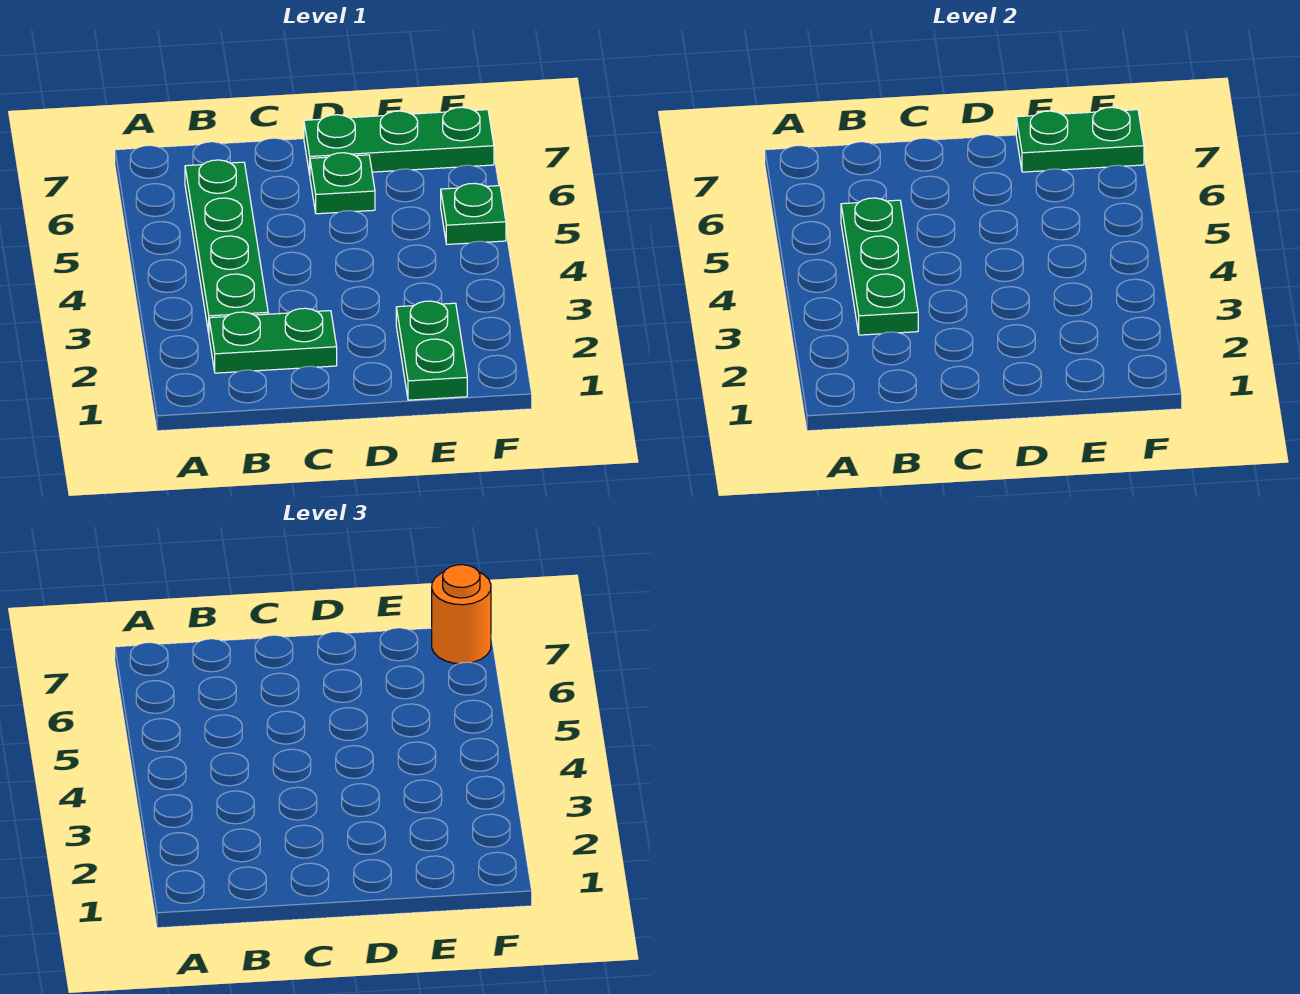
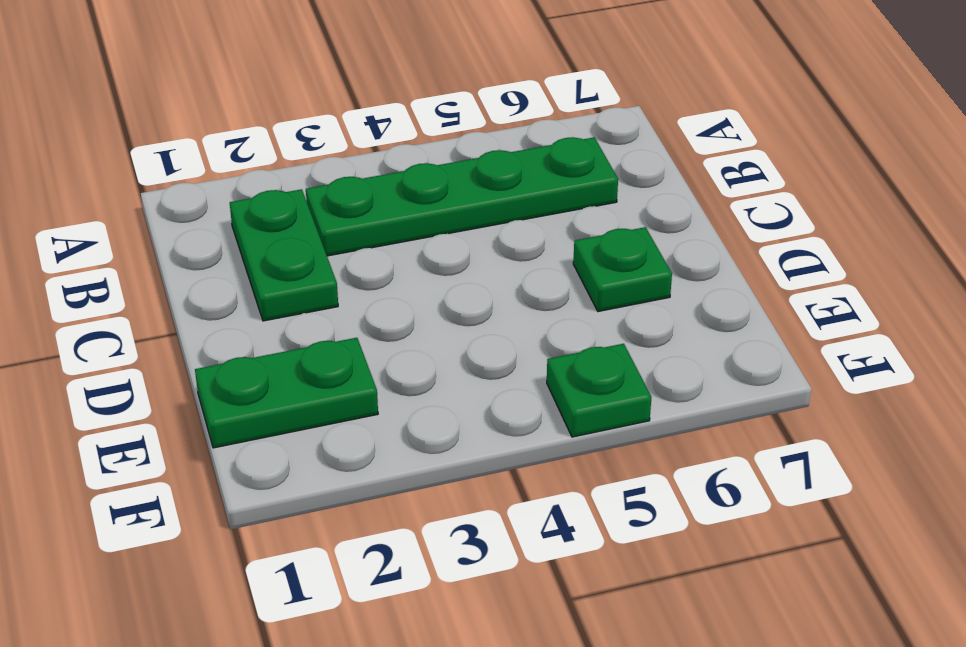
none -> green 1x3 plate [304,107,494,175]
none -> green 1x3 plate [841,198,918,335]

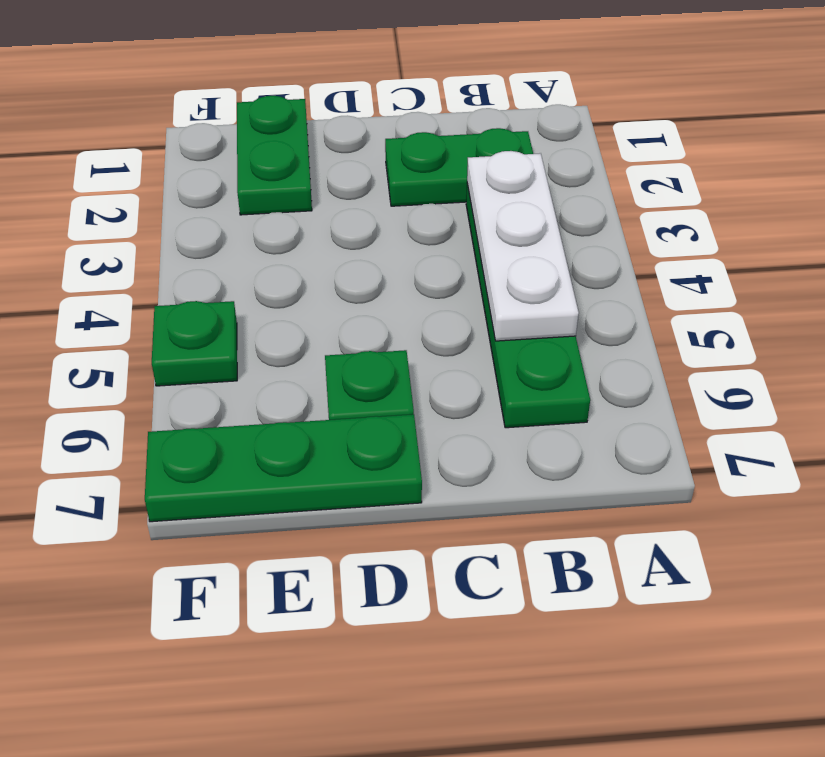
white 1x3 plate [467,151,579,341] -> green 1x3 plate [841,198,918,335]
none -> green 1x2 plate [1016,107,1144,172]
none -> orange 1x1 round brick [432,565,491,664]

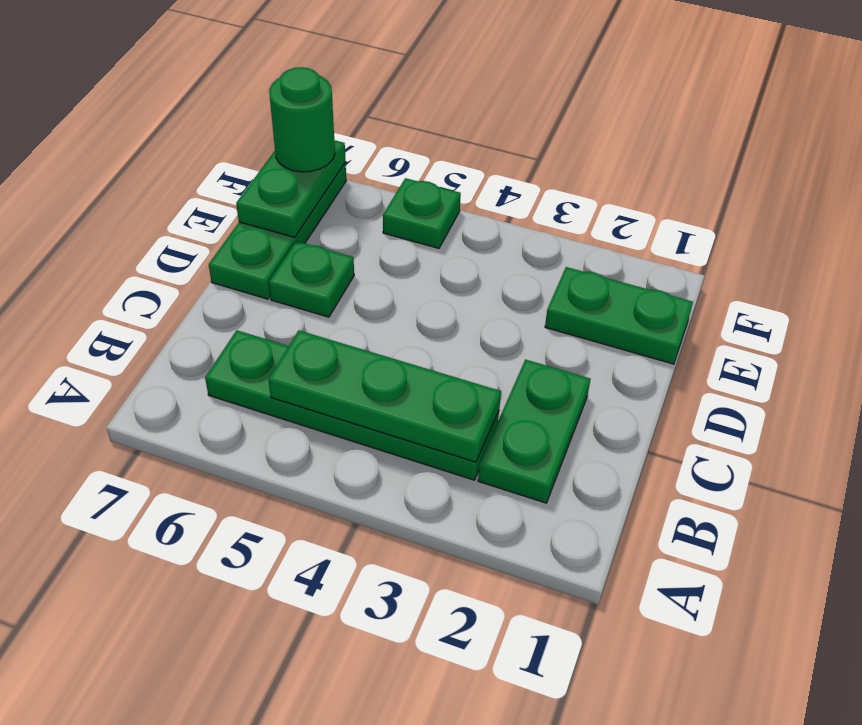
green 1x1 round brick [269,67,335,172] -> orange 1x1 round brick [432,565,491,664]

